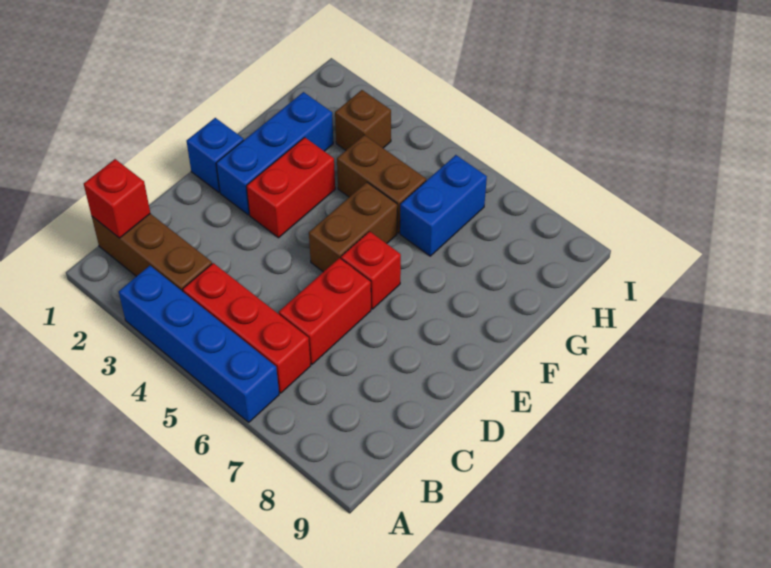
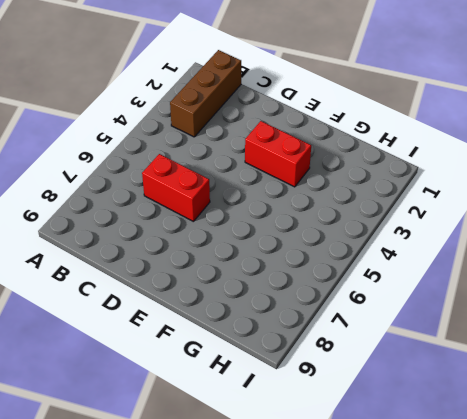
none -> blue 1x4 brick [119,266,279,422]
none -> red 1x3 brick [183,263,311,393]
none -> blue 1x1 brick [187,118,244,192]

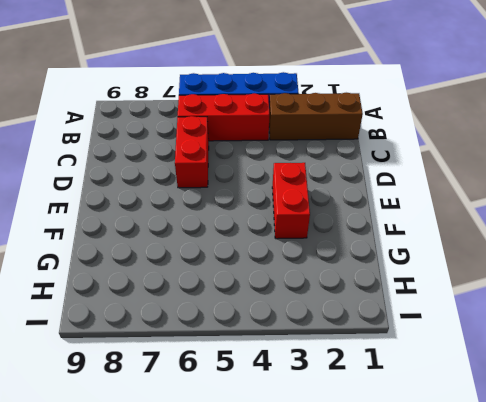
none -> blue 1x1 brick [187,118,244,192]
none -> blue 1x3 brick [216,92,333,215]
none -> brown 1x2 brick [309,182,397,272]

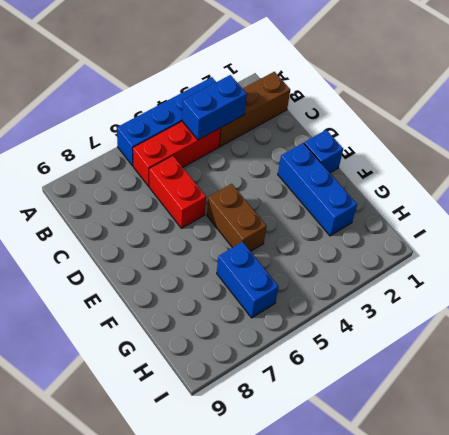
blue 1x2 brick [182,75,247,140] -> none
none -> red 1x2 brick [246,137,335,238]
none -> red 1x1 brick [341,231,401,309]
none -> brown 1x2 brick [337,135,426,233]

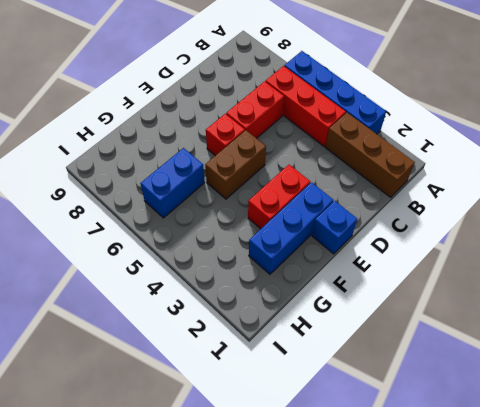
none -> brown 1x2 brick [337,135,426,233]
none -> brown 1x1 brick [335,90,391,150]
none -> red 1x1 brick [84,159,150,238]

